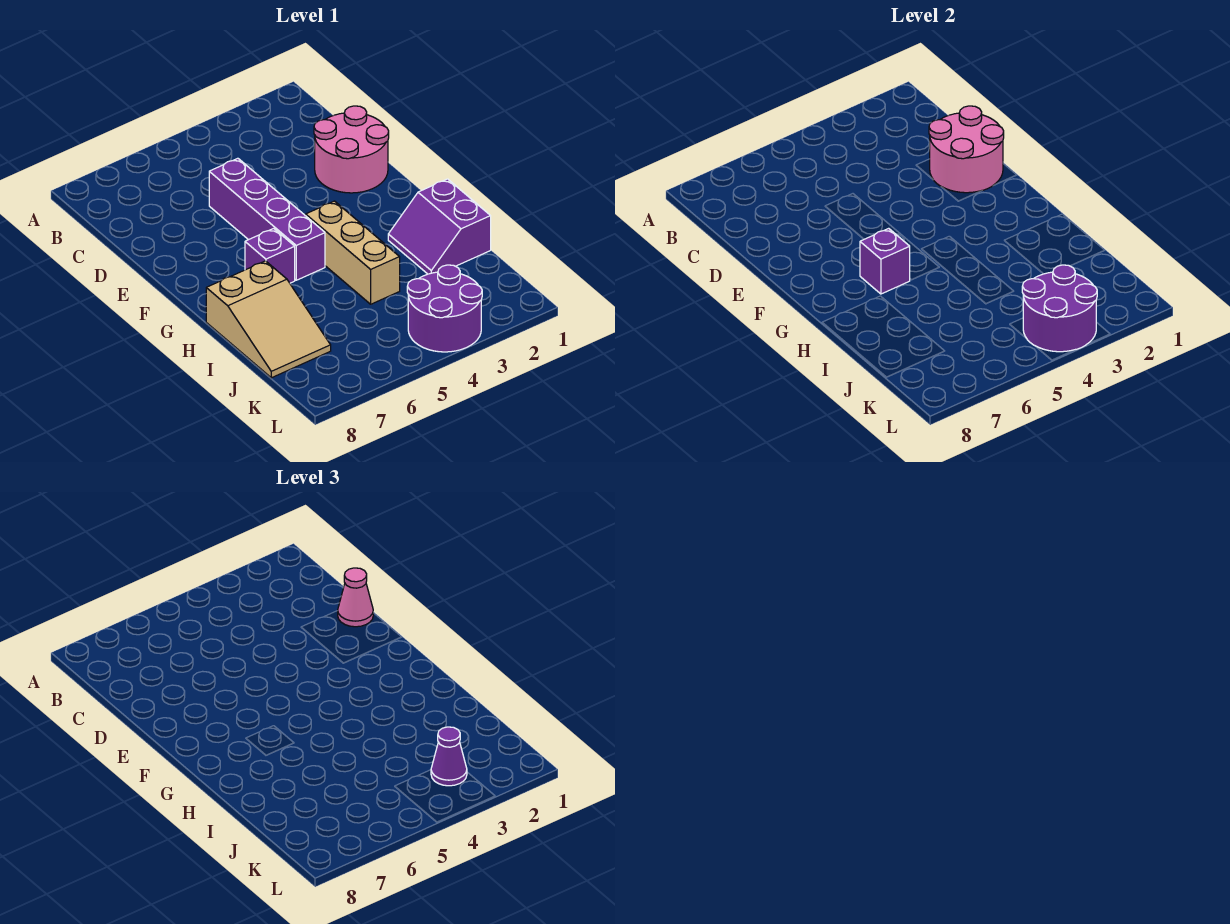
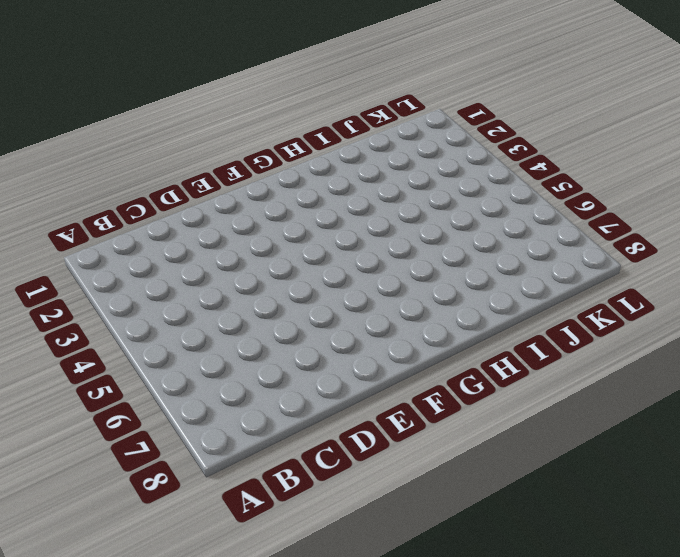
none -> pink 2x2 round brick [314,106,389,193]
none -> purple 1x4 brick [209,158,325,280]
none -> tan 1x3 brick [306,201,400,304]

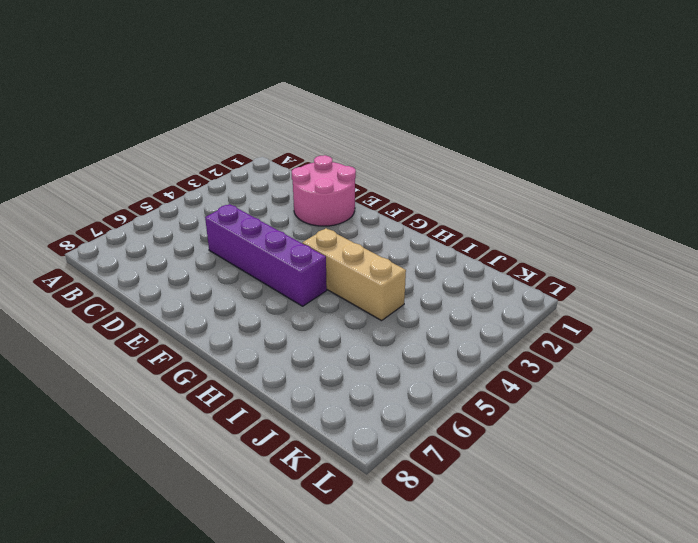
none -> purple 1x1 brick [245,228,295,283]
none -> purple 2x2 slope [388,179,491,274]
none -> tan 2x3 slope [206,261,331,378]

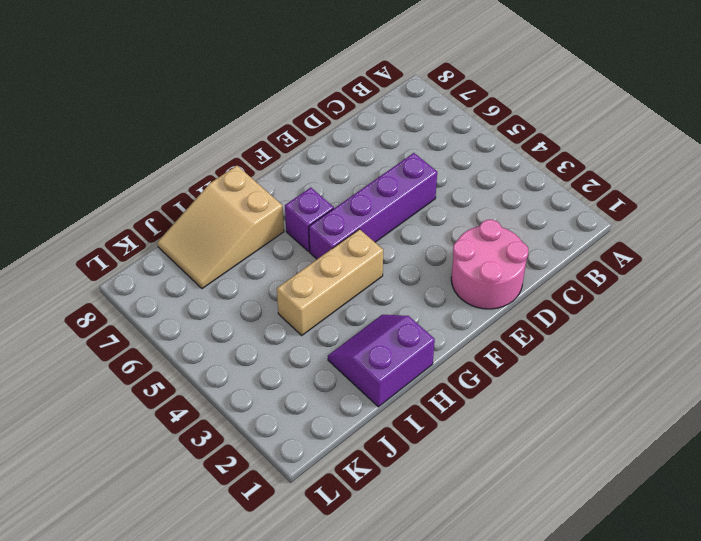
none -> purple 2x2 round brick [407,265,482,352]
none -> pink 2x2 round brick [929,106,1004,193]
none -> purple 1x1 brick [860,228,910,294]

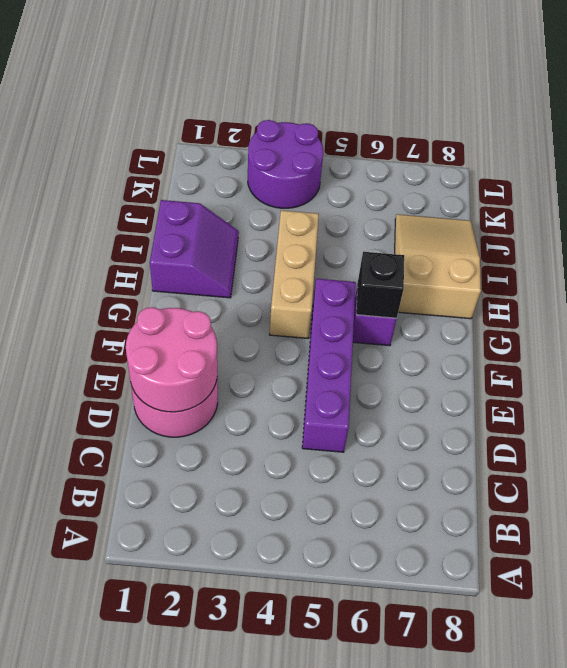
black 1x1 brick [356,252,404,318] -> purple 1x1 brick [860,228,910,294]
none -> purple 2x2 round brick [1022,265,1097,352]
none -> pink 1x1 cone [338,568,373,627]
none -> purple 1x1 cone [431,727,467,786]

